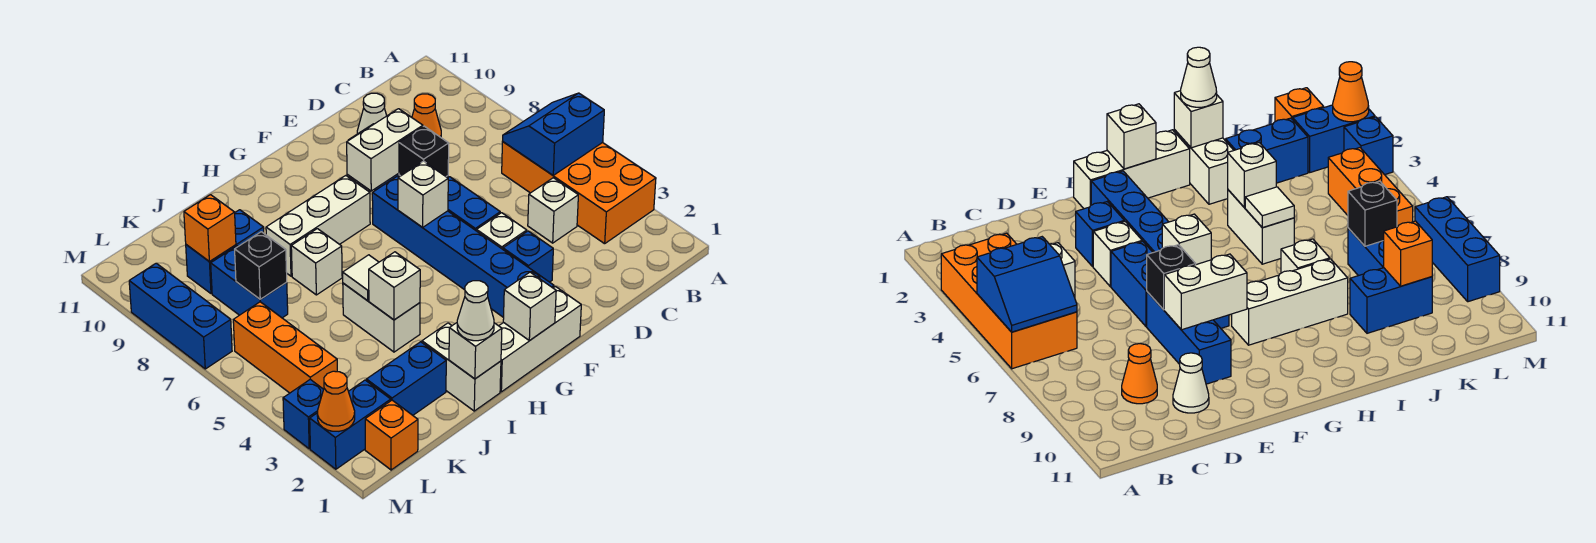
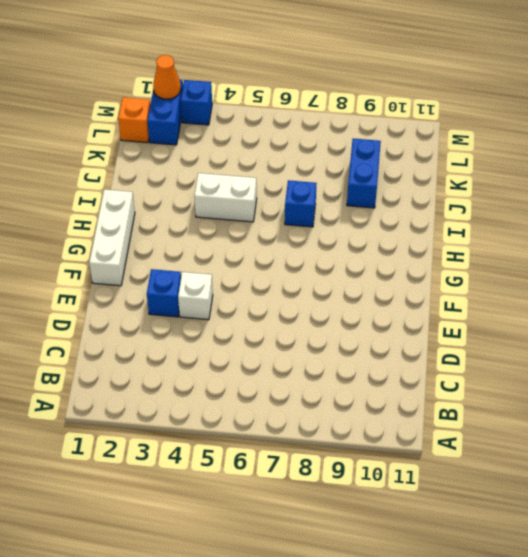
blue 1x1 brick [285,180,317,227] -> white 1x1 brick [291,229,342,295]
none -> orange 2x4 brick [502,141,656,244]
none -> white 1x1 brick [528,178,578,243]
none -> orange 1x1 cone [412,94,441,137]
none -> white 1x1 cone [357,93,387,134]

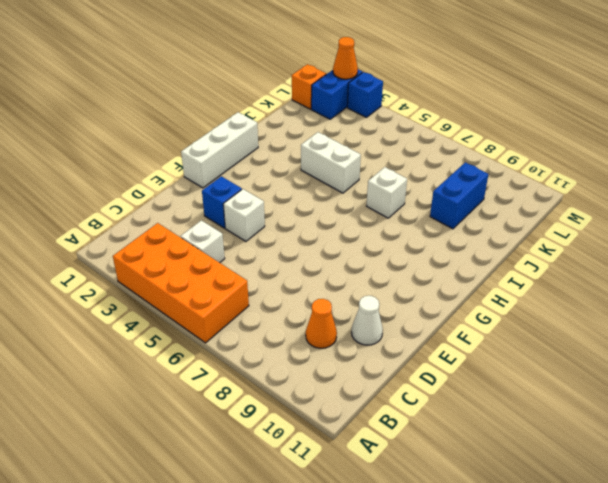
none -> blue 1x2 brick [448,177,500,231]
none -> blue 1x3 brick [1147,292,1231,384]
none -> blue 1x6 brick [372,176,554,318]
none -> white 1x3 brick [266,176,370,276]

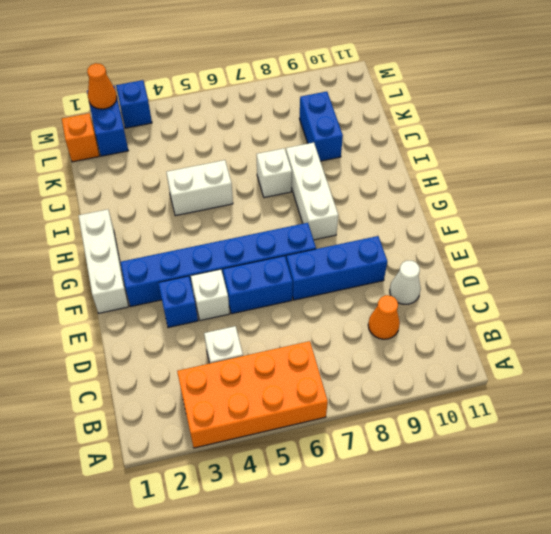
none -> white 1x2 brick [422,323,501,411]
none -> blue 1x2 brick [366,342,446,415]
none -> blue 1x2 brick [211,246,288,318]
none -> orange 1x3 brick [233,302,337,393]

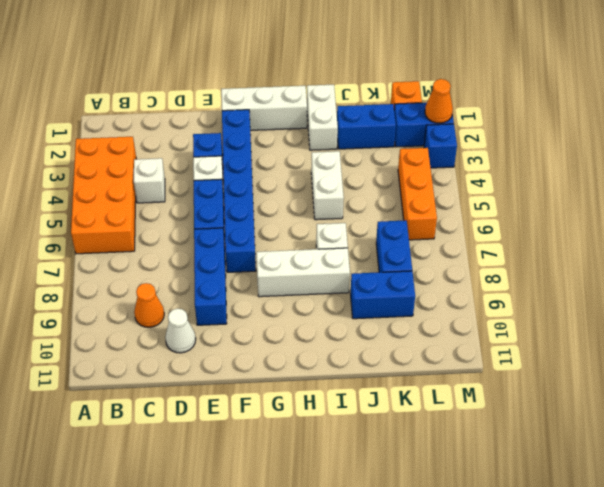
none -> blue 1x3 brick [129,263,232,369]
none -> blue 2x2 slope [503,93,604,175]
none -> black 1x1 brick [399,126,449,177]
none -> white 1x2 brick [347,109,423,191]

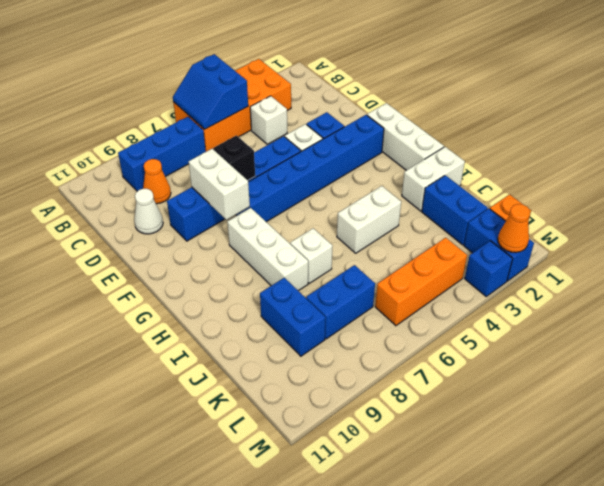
blue 1x3 brick [118,117,206,191] -> blue 1x3 brick moved to [129,263,232,369]
none -> white 1x1 brick [398,161,448,227]
none -> white 1x1 brick [503,272,556,341]
none -> white 1x1 brick [449,323,502,379]
none -> white 1x1 brick [369,252,420,320]

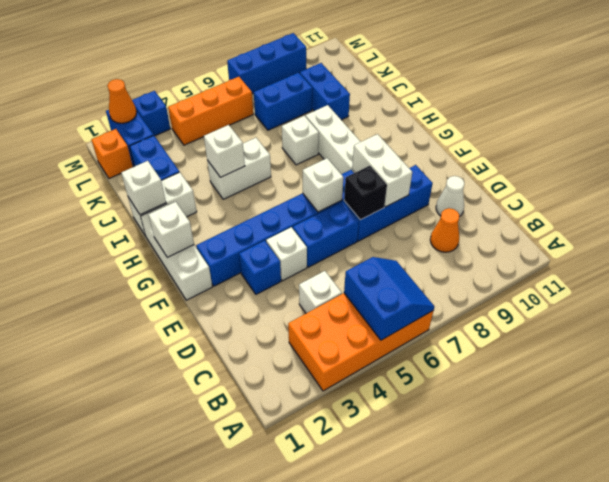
none -> white 1x1 tile [343,255,379,301]
none -> black 1x1 brick [235,232,287,299]
none -> orange 1x1 brick [184,195,236,262]
none -> white 1x1 cone [457,281,494,341]

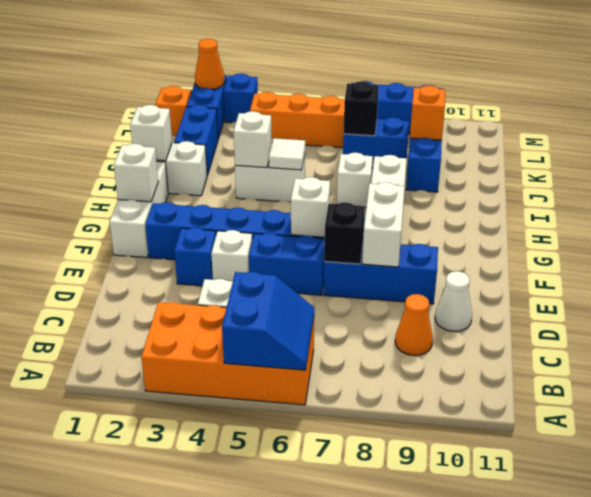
none -> white 1x1 cone [457,281,494,341]

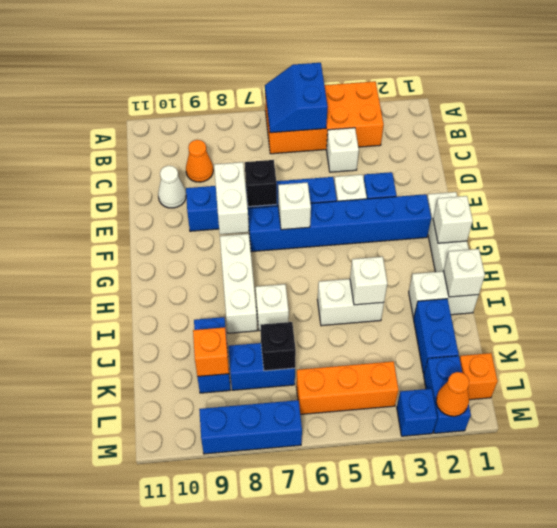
none -> white 1x1 tile [343,255,379,301]
none -> white 1x1 cone [457,281,494,341]

